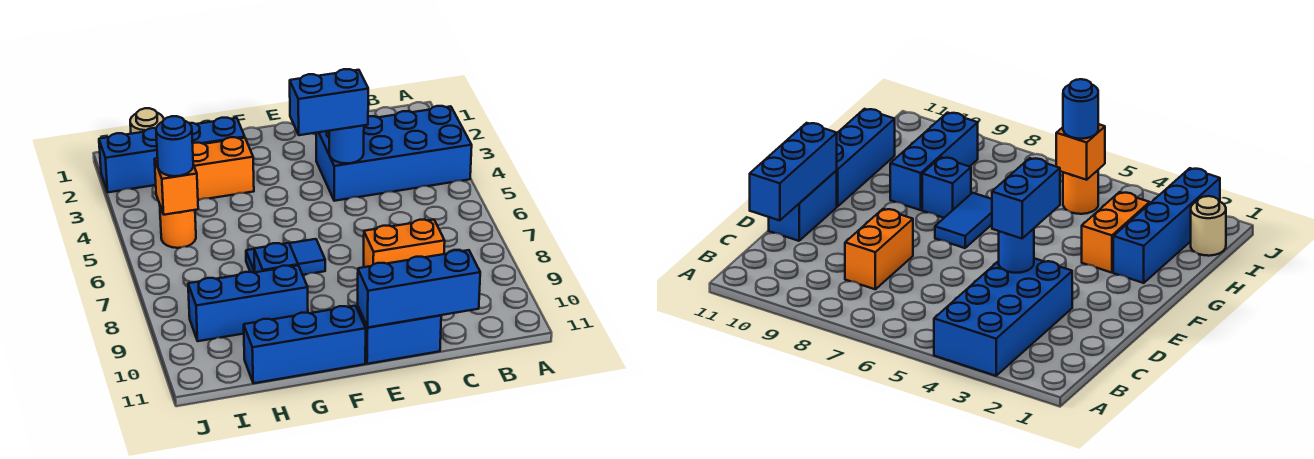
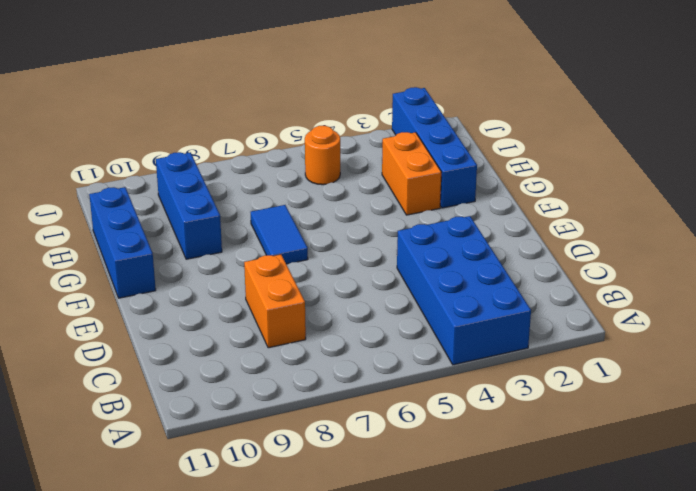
none -> blue 1x2 brick [358,307,441,364]
none -> blue 1x1 brick [254,243,298,272]
none -> tan 1x1 round brick [130,108,164,134]

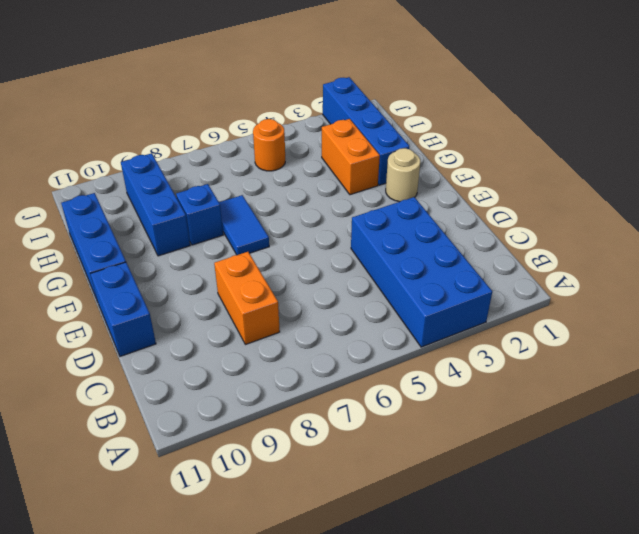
tan 1x1 round brick [386,148,420,202] -> tan 1x1 round brick moved to [130,108,164,134]
none -> blue 1x3 brick [358,250,480,327]
none -> blue 1x1 round brick [329,125,364,163]
none -> orange 1x1 brick [155,158,198,215]

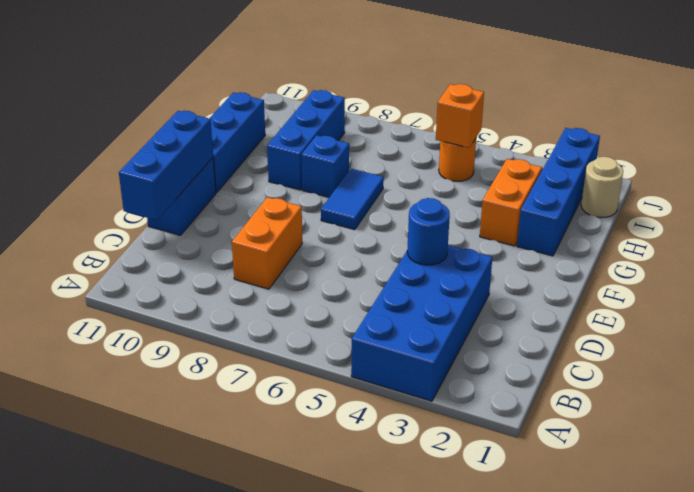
none -> blue 1x2 brick [290,69,368,135]
none -> blue 1x1 round brick [156,116,193,176]

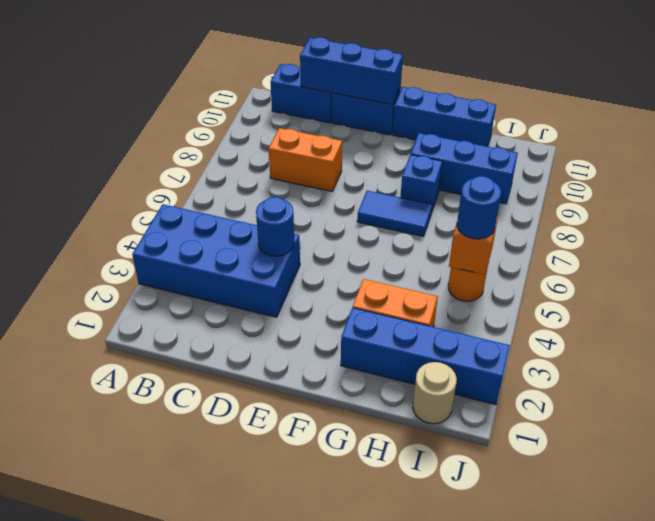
blue 1x2 brick [270,64,332,123] -> blue 1x2 brick moved to [290,69,368,135]

